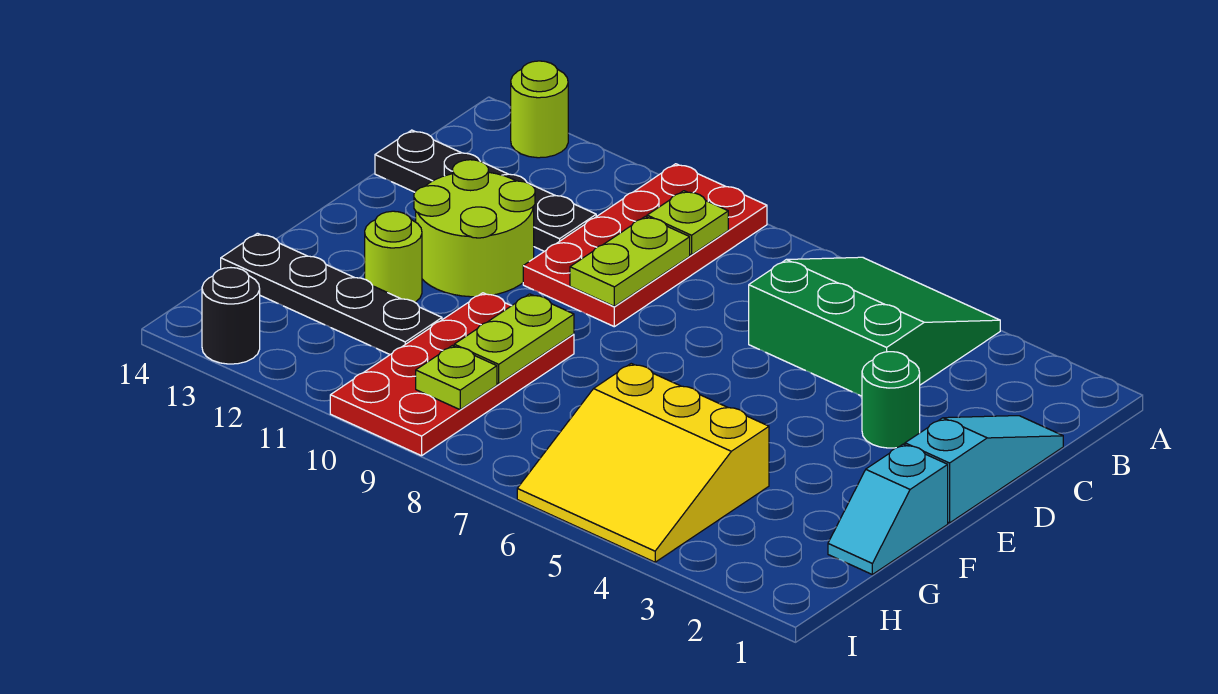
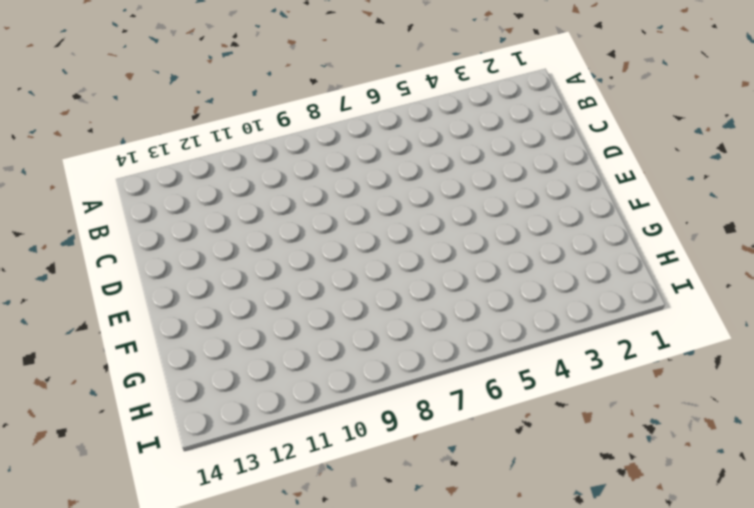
none -> green 3x3 slope [749,257,1000,396]
none -> red 2x4 plate [523,164,767,327]
none -> lime 1x1 round brick [511,61,568,158]

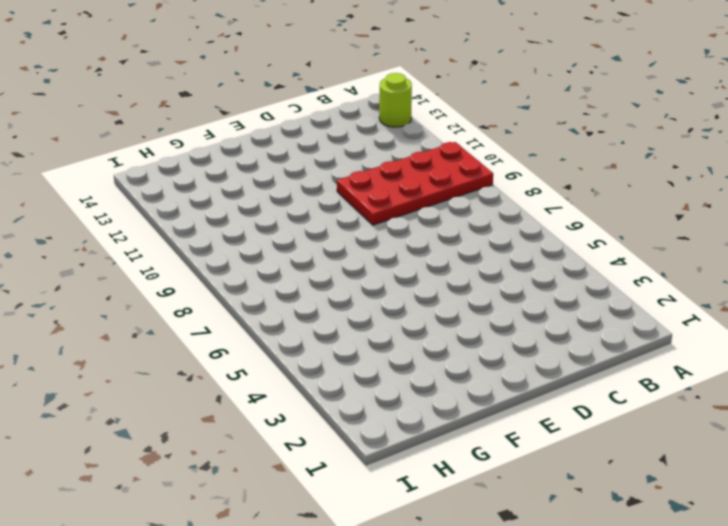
none -> green 3x3 slope [749,257,1000,396]
none -> cyan 1x3 slope [905,416,1063,523]
none -> black 1x4 plate [375,130,596,251]

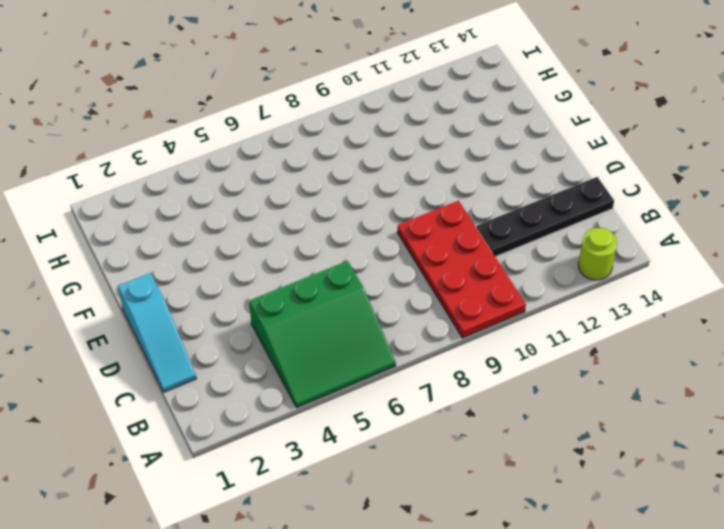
none -> green 1x1 round brick [862,352,920,448]
none -> lime 2x2 round brick [414,160,535,297]
none -> cyan 1x2 slope [828,444,948,574]

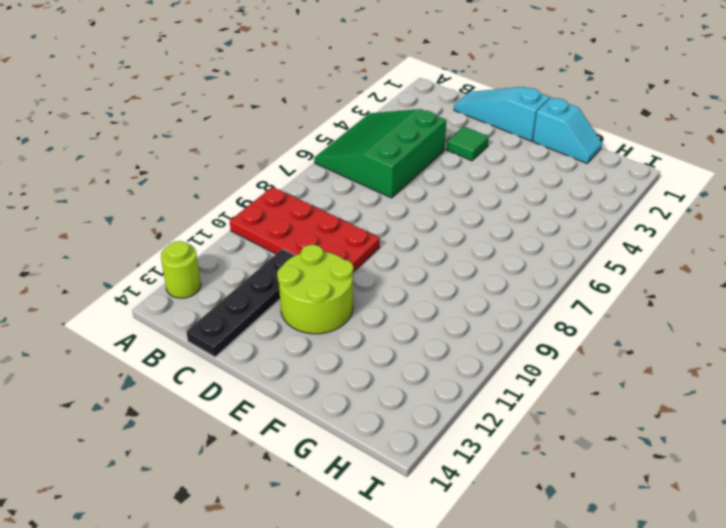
green 1x1 tile [447,126,489,161] -> green 1x1 round brick [862,352,920,448]
none -> red 2x4 plate [330,293,574,456]
none -> lime 1x1 round brick [365,211,422,302]
none -> yellow 3x3 slope [517,364,769,562]

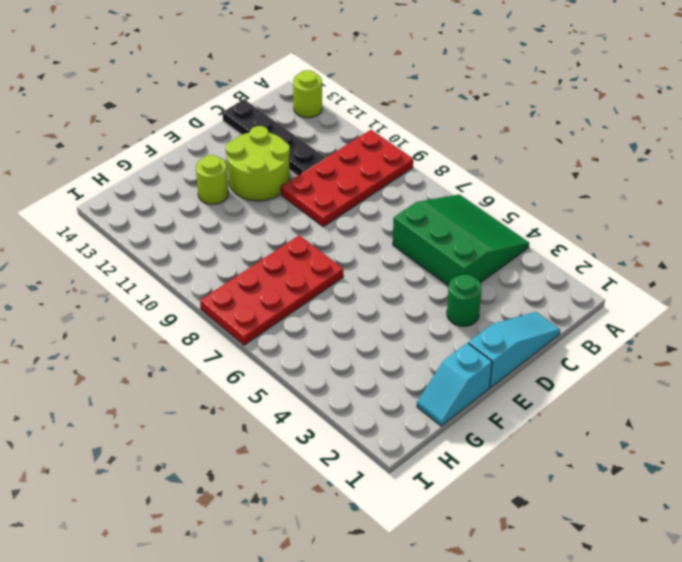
red 2x4 plate [200,235,343,345] -> red 2x4 plate moved to [330,293,574,456]
none -> yellow 3x3 slope [517,364,769,562]
none -> black 1x4 plate [221,233,442,354]
none -> black 1x1 round brick [202,268,260,364]

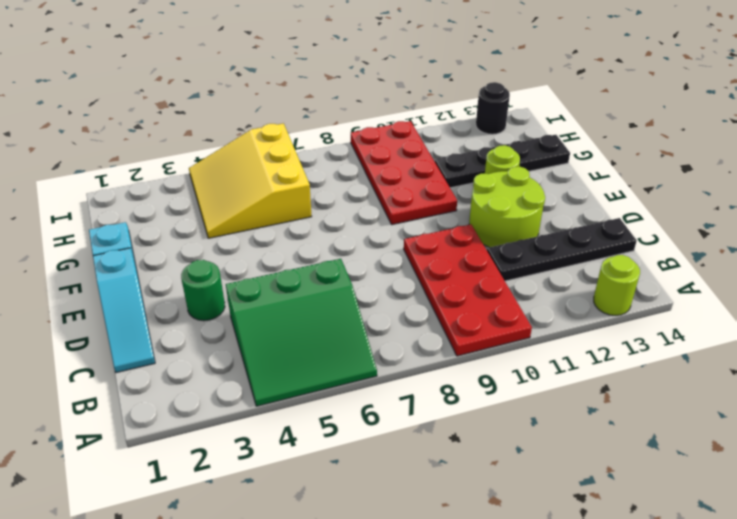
yellow 3x3 slope [189,123,312,238] -> yellow 3x3 slope turned to [517,364,769,562]
none -> lime 1x1 plate [647,191,728,255]
none -> lime 1x2 plate [570,216,690,306]
none -> lime 1x2 plate [454,294,574,384]

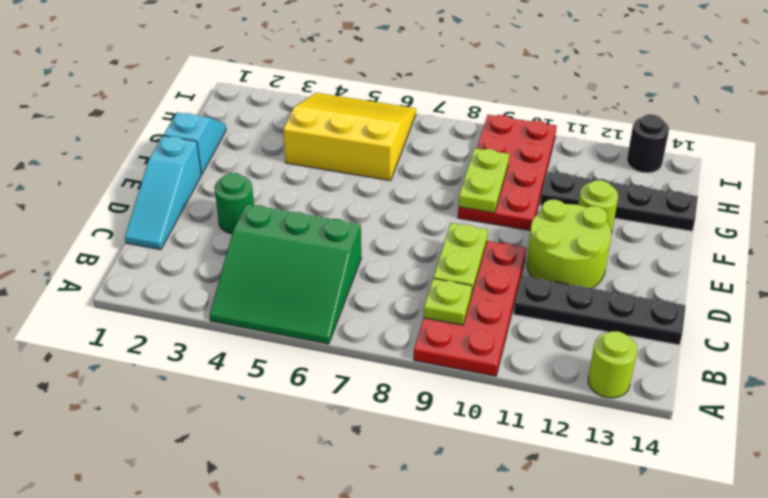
none -> lime 1x1 plate [416,346,497,410]

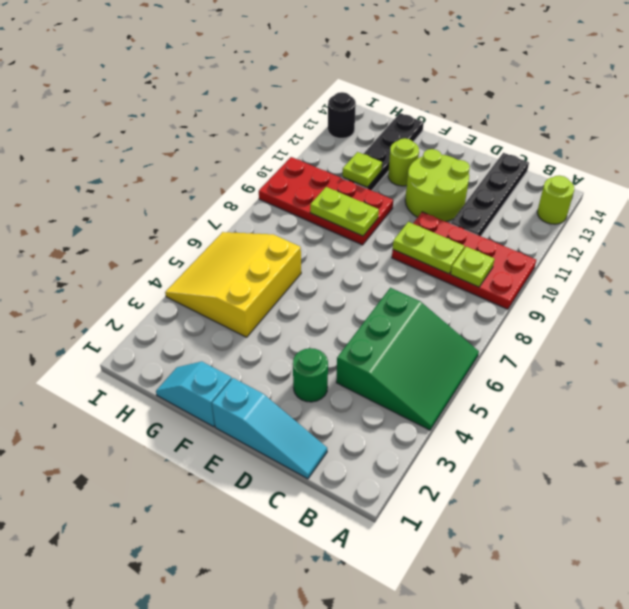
lime 1x1 plate [342,152,382,187] -> lime 1x1 plate moved to [416,346,497,410]

